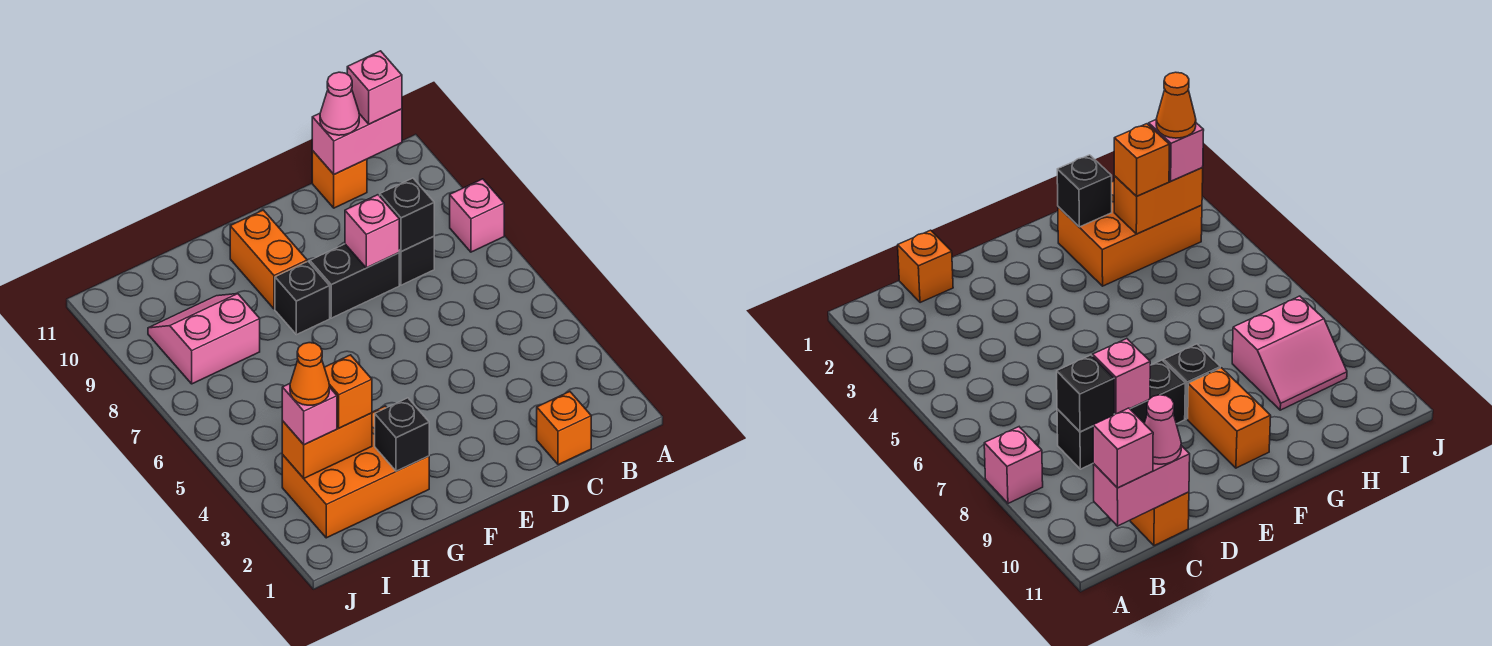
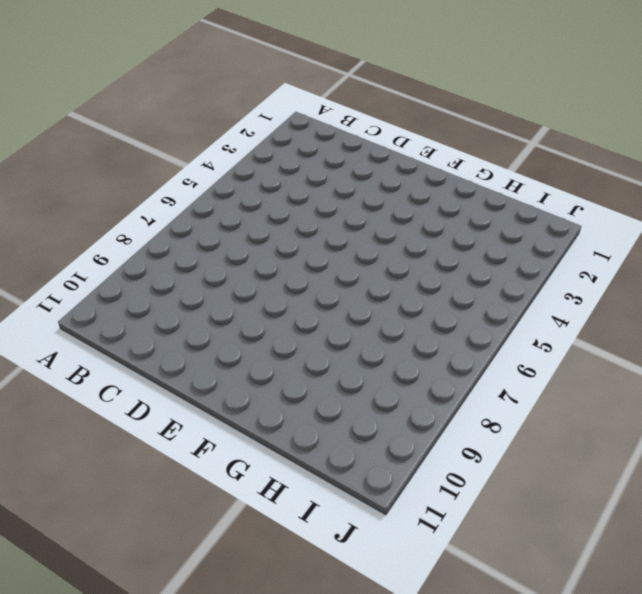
none -> pink 1x1 brick [450,179,504,252]
none -> orange 1x1 brick [537,392,591,465]
none -> black 1x1 brick [399,236,434,285]

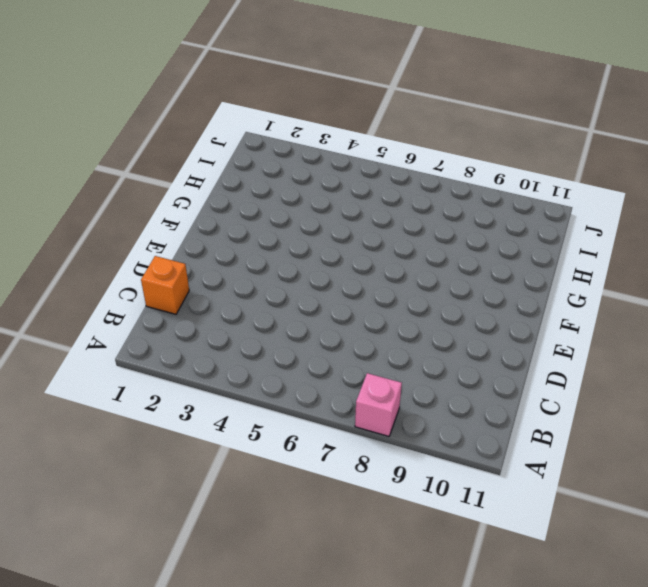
none -> black 1x1 brick [399,236,434,285]
none -> orange 1x1 brick [312,151,367,208]
none -> black 1x2 brick [310,244,399,318]

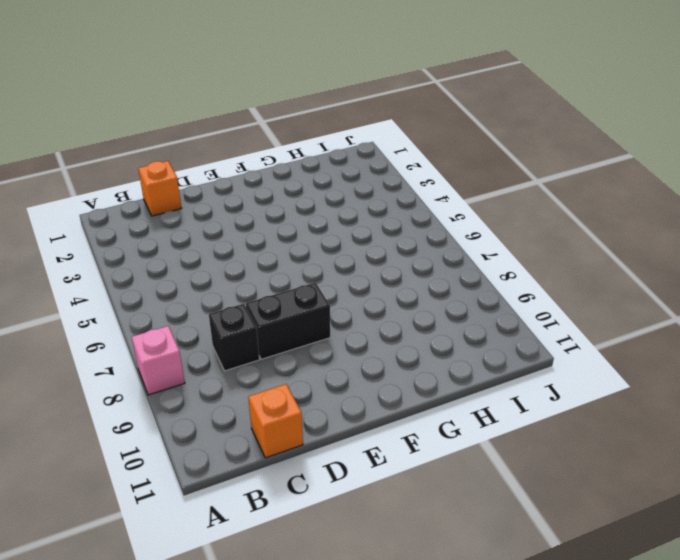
none -> black 1x1 brick [275,261,330,335]
none -> orange 1x2 brick [230,210,307,309]
none -> orange 2x3 brick [282,406,429,538]

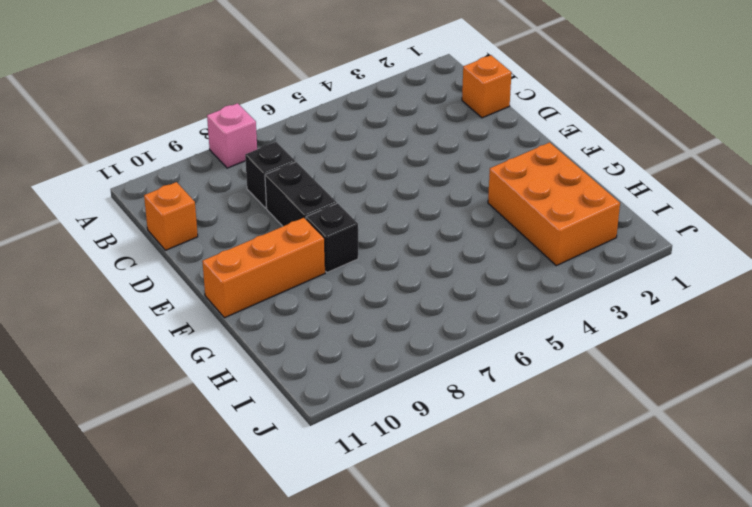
orange 1x3 brick [202,218,325,318] -> orange 1x2 brick [230,210,307,309]
none -> pink 2x2 slope [148,294,260,384]
none -> pink 1x2 brick [312,109,402,174]
none -> black 1x1 brick [380,178,434,252]

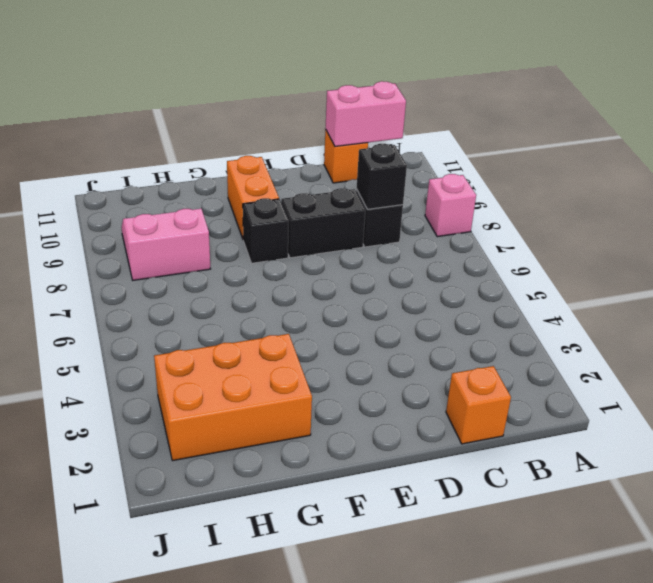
none -> pink 1x1 brick [345,195,399,268]
none -> black 1x1 brick [375,398,429,471]
none -> orange 1x2 brick [282,413,372,478]

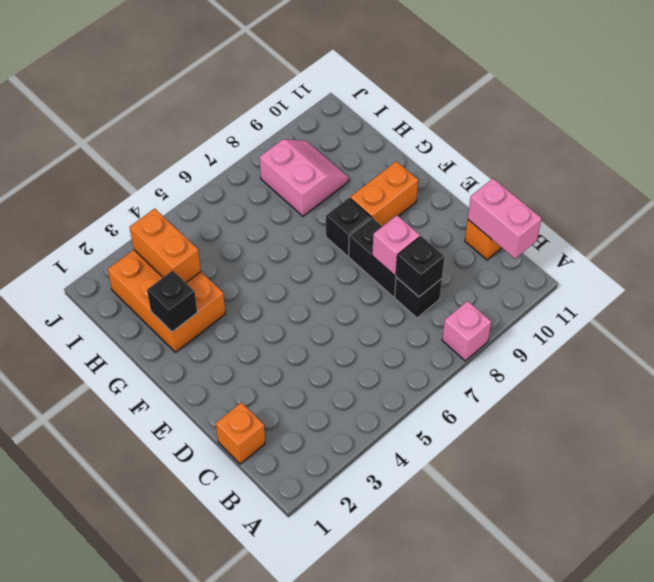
none -> pink 1x1 brick [347,51,402,124]
none -> pink 1x1 cone [320,72,359,135]
none -> orange 1x1 brick [324,355,372,428]

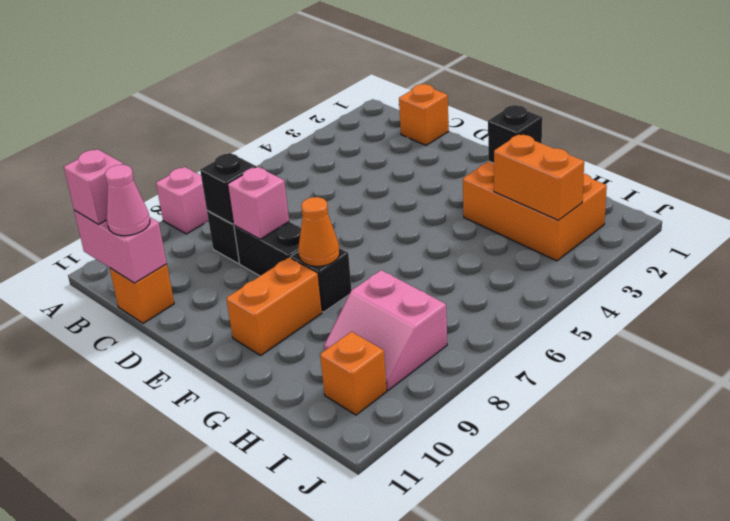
orange 1x1 cone [298,197,340,266] -> orange 1x1 cone moved to [290,343,329,405]
orange 1x1 brick [320,332,387,415] -> orange 1x1 brick moved to [324,355,372,428]
none -> pink 1x1 brick [282,384,337,445]

